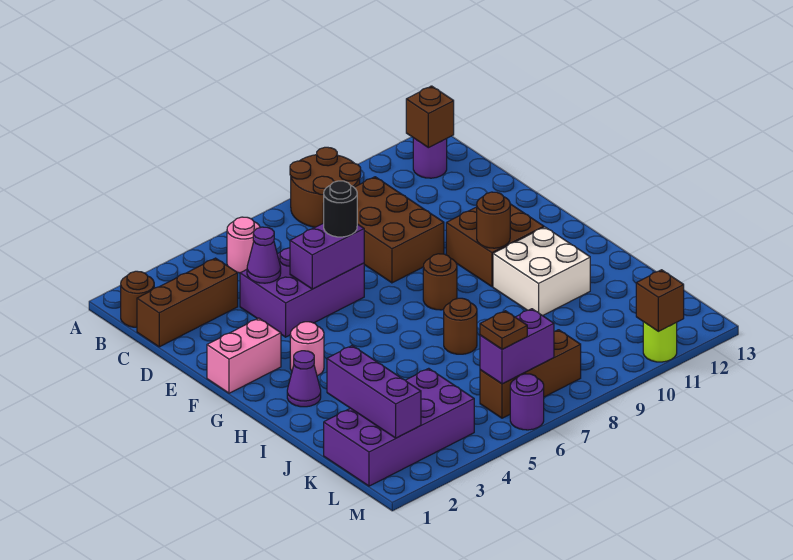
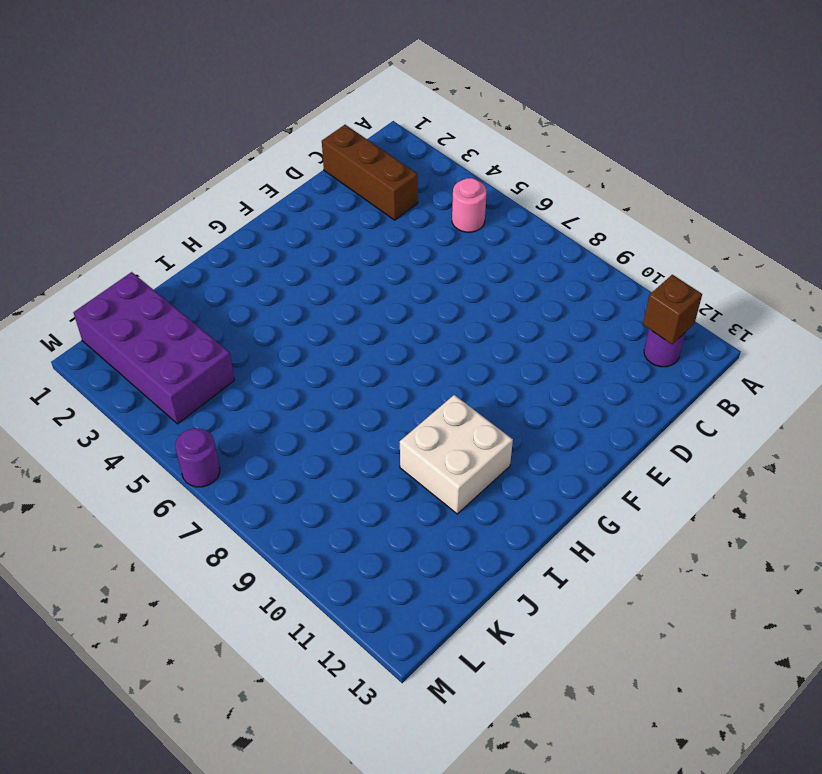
none -> brown 2x2 round brick [290,147,361,227]
none -> brown 1x1 round brick [121,271,154,327]
none -> brown 2x3 brick [323,177,444,283]

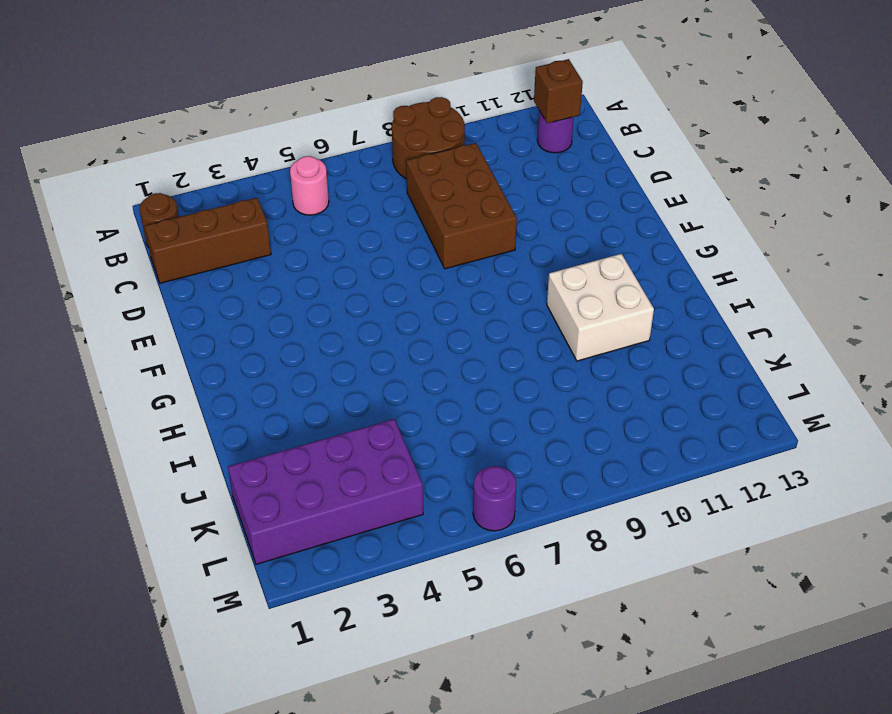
none -> purple 2x3 brick [240,248,364,337]
none -> pink 1x2 brick [207,318,281,393]
none -> brown 2x2 brick [446,204,544,287]

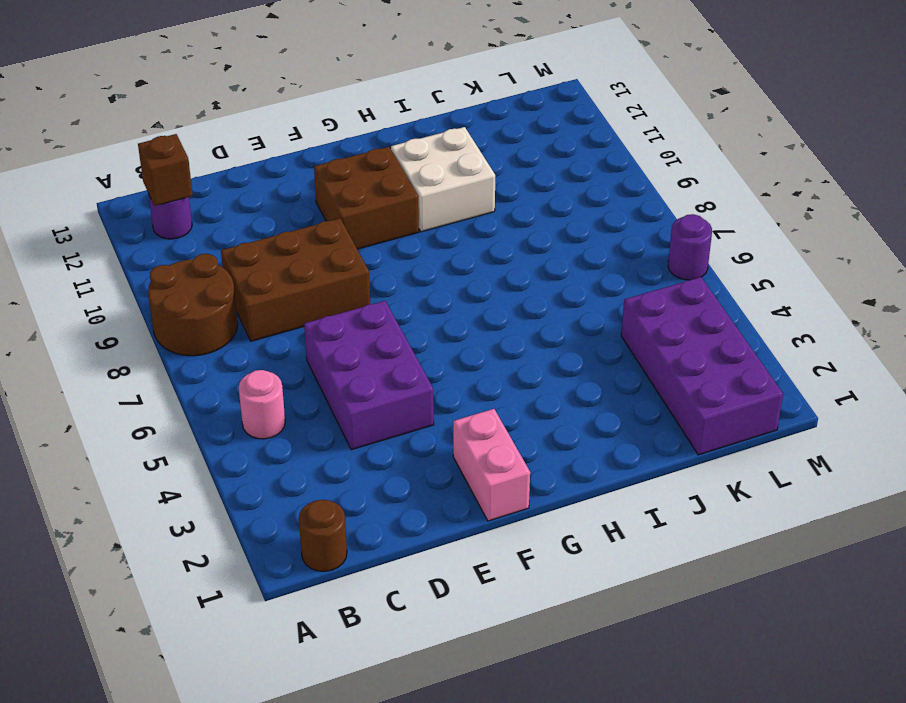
none -> brown 1x3 brick [137,258,238,347]
none -> pink 1x1 round brick [290,322,324,376]
none -> brown 1x1 round brick [423,254,457,310]

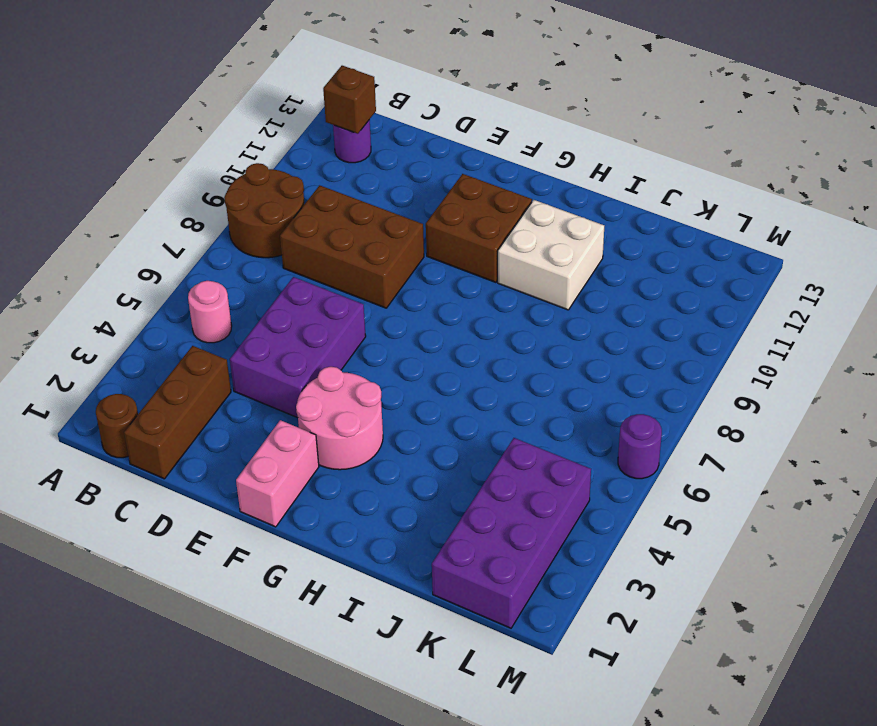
pink 2x2 round brick [296,367,383,470] -> pink 1x1 round brick [290,322,324,376]
none -> brown 1x1 round brick [423,254,457,310]
none -> purple 1x1 cone [287,351,321,407]
none -> brown 1x1 round brick [444,298,477,354]

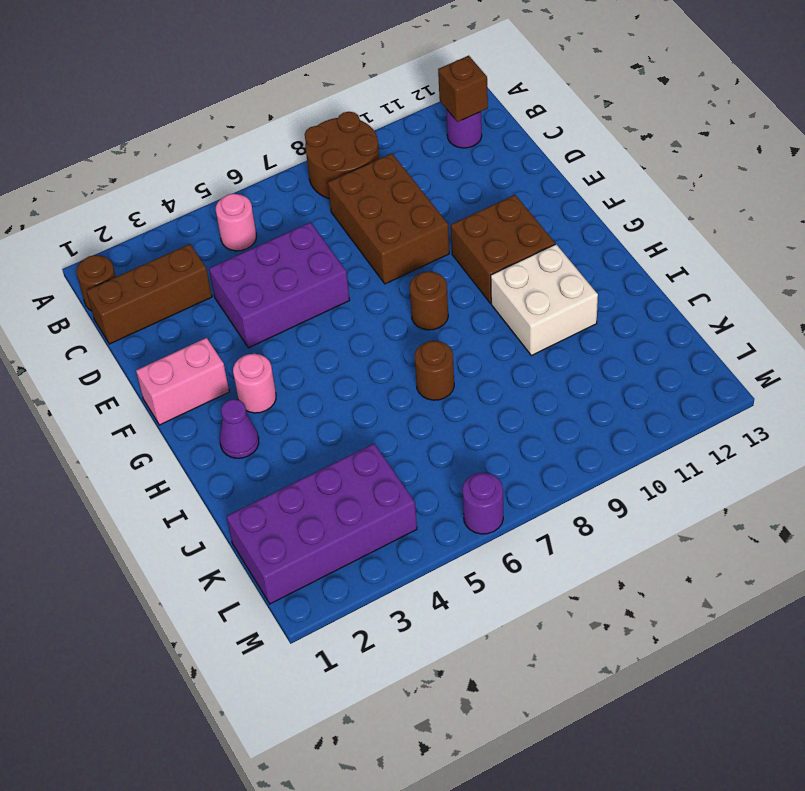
none -> brown 1x3 brick [480,330,581,418]
none -> lime 1x1 round brick [643,322,677,362]
none -> purple 1x1 cone [247,227,281,283]

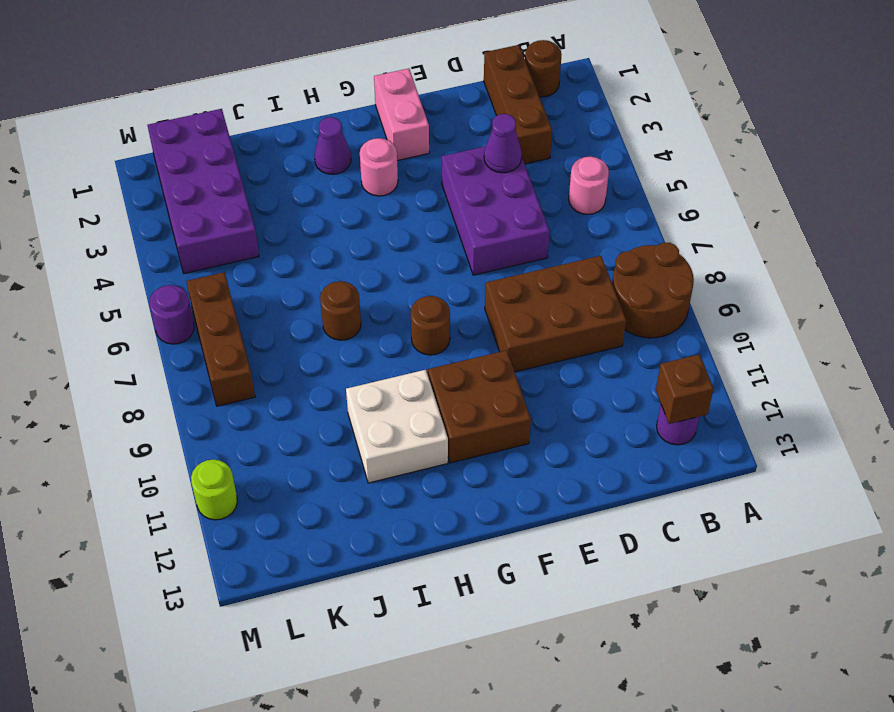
none -> purple 1x2 brick [290,223,364,289]
none -> brown 1x1 round brick [477,192,510,248]
none -> purple 1x3 brick [327,346,421,438]

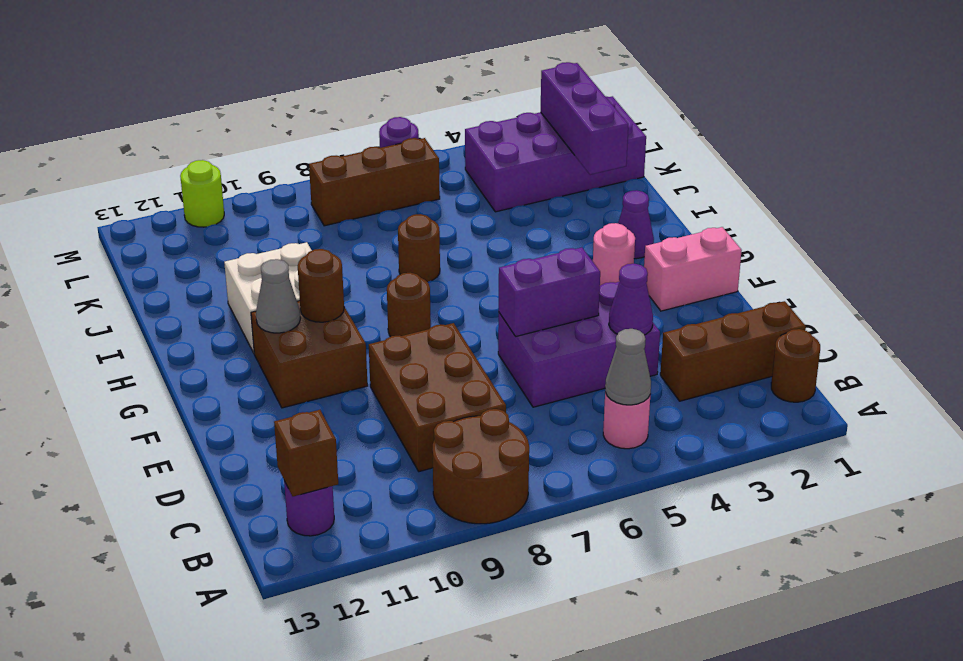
grey 1x1 cone [605,329,651,405] -> none
grey 1x1 cone [256,259,301,333] -> none
none -> purple 1x2 brick [480,309,554,384]
none -> brown 1x1 brick [636,270,684,331]
none -> black 1x1 round brick [323,181,357,237]

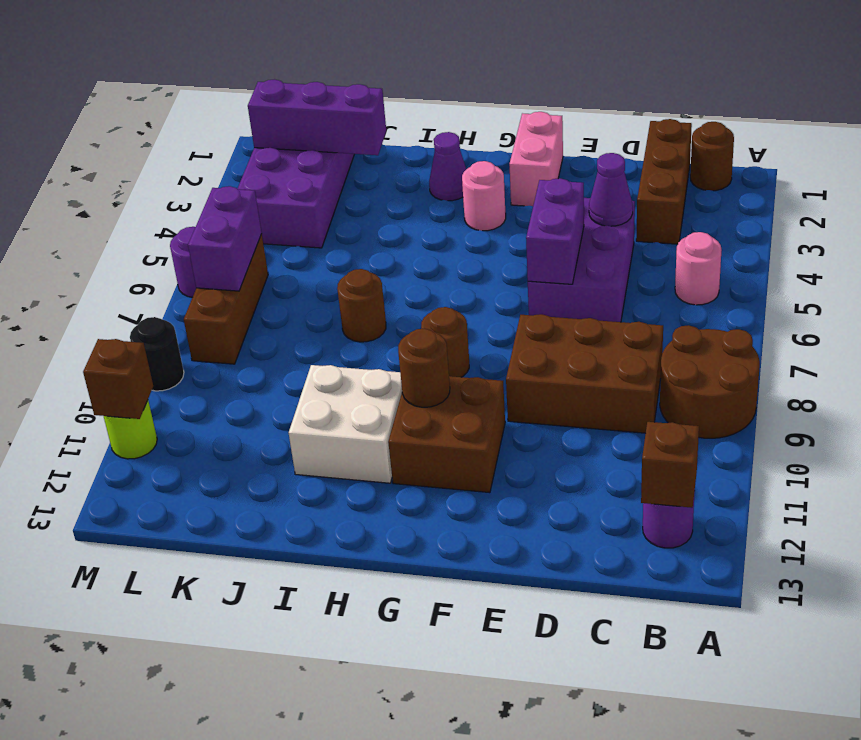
black 1x1 round brick [130,317,184,391] -> black 1x1 round brick moved to [323,181,357,237]
none -> brown 1x1 plate [480,311,527,349]

